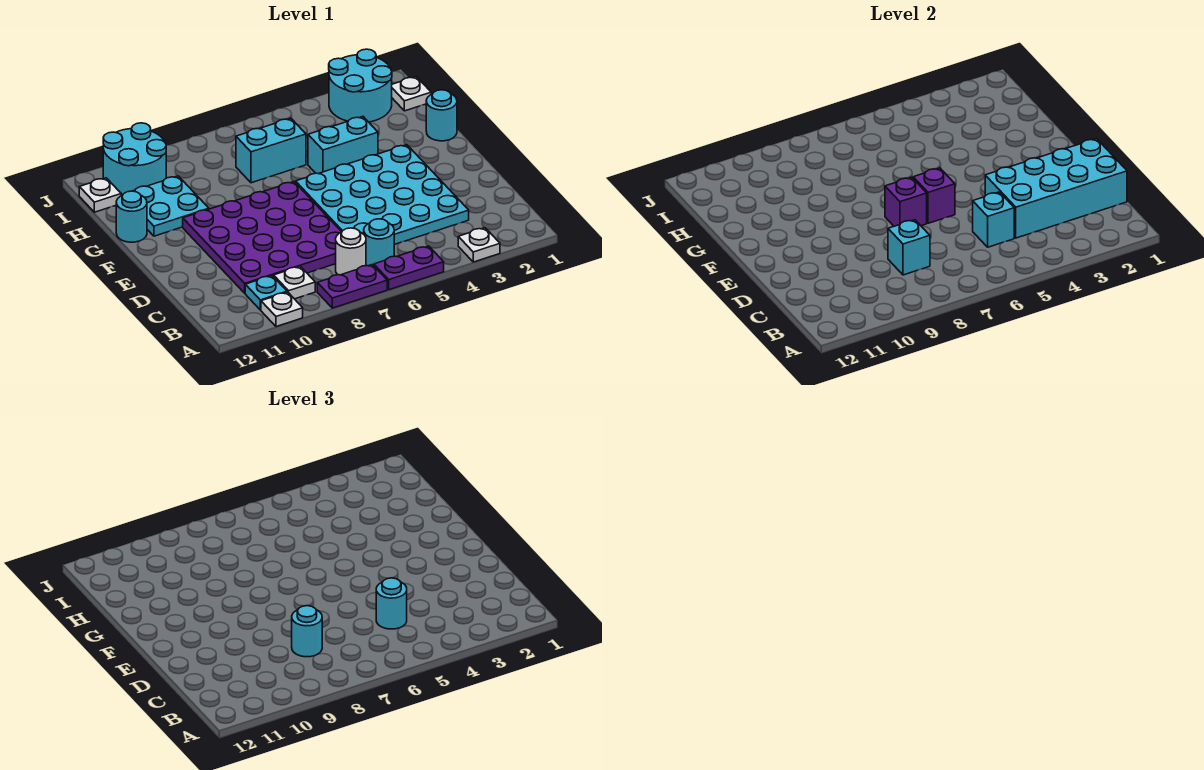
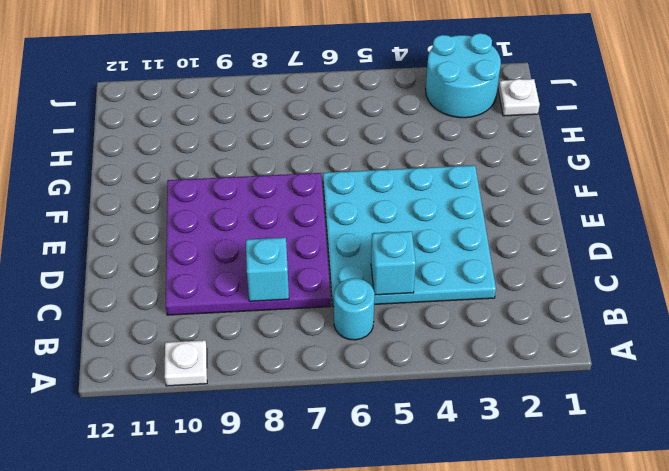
none -> white 1x1 plate [458,228,500,262]
none -> purple 1x2 plate [374,246,444,290]
none -> purple 1x2 plate [317,265,387,308]

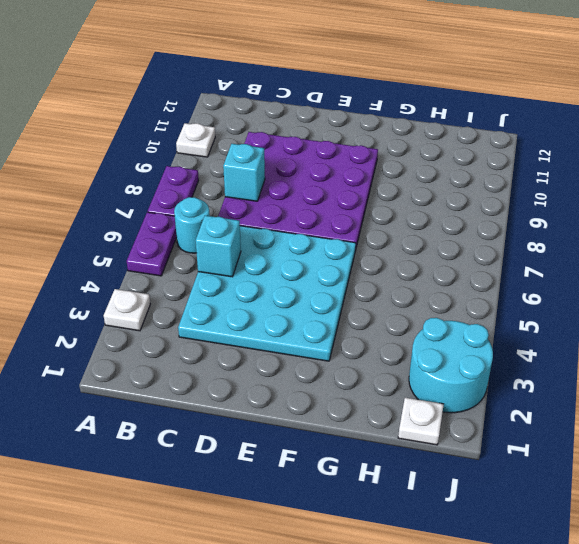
none -> white 1x1 round brick [336,228,366,275]
none -> white 1x1 plate [274,266,315,299]
none -> cyan 1x1 plate [245,276,287,310]

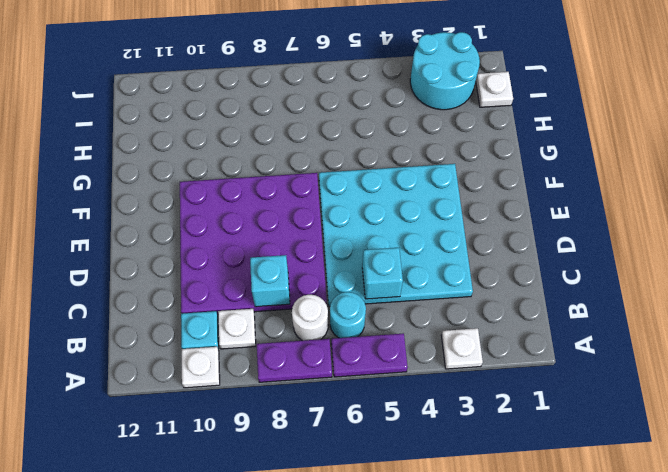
none -> cyan 1x1 round brick [426,90,457,141]
none -> cyan 1x2 brick [308,117,378,174]
none -> cyan 2x2 plate [134,176,209,236]

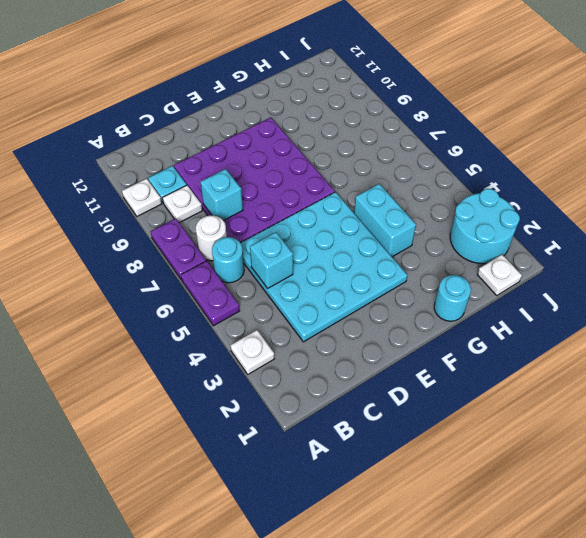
none -> cyan 2x2 plate [134,176,209,236]
none -> cyan 1x1 round brick [116,191,147,242]
none -> cyan 1x2 brick [236,118,306,183]

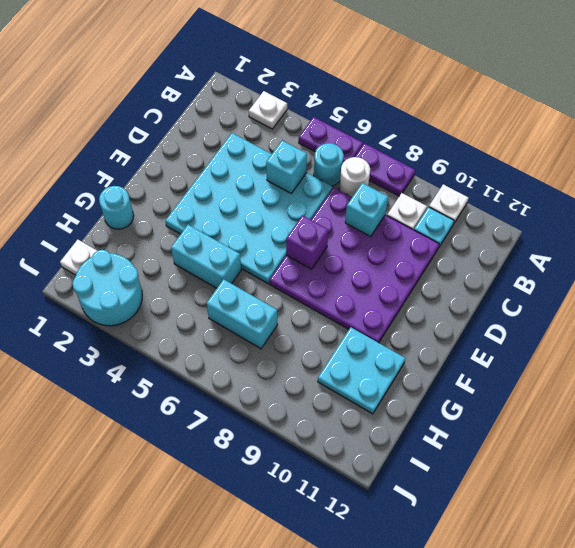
none -> cyan 1x1 round brick [116,191,147,242]
none -> cyan 2x2 round brick [103,123,166,195]
none -> white 1x1 plate [79,178,121,212]

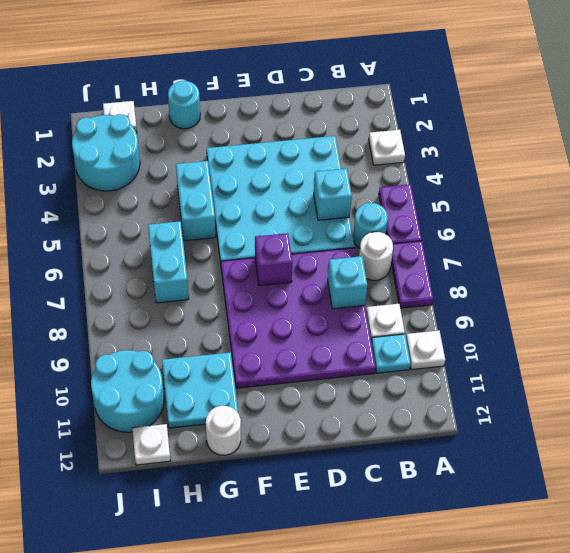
white 1x1 round brick [206,406,241,455] -> cyan 1x1 round brick [116,191,147,242]
none -> cyan 2x4 brick [985,139,1127,238]
none -> purple 1x1 brick [913,168,955,223]
none -> cyan 1x1 round brick [376,578,407,629]

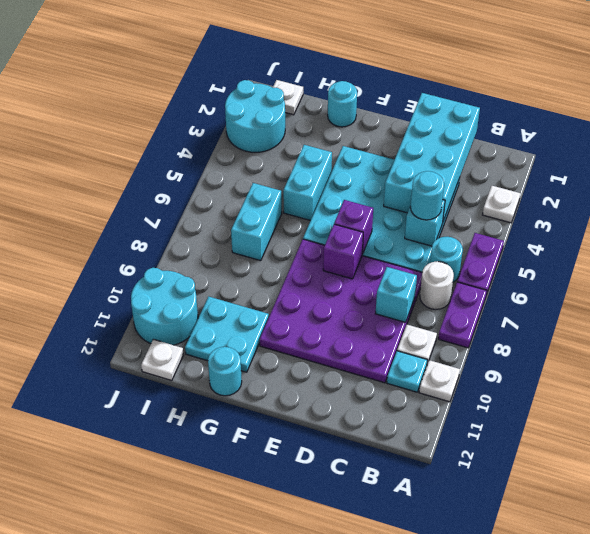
none -> cyan 1x1 round brick [292,606,322,657]

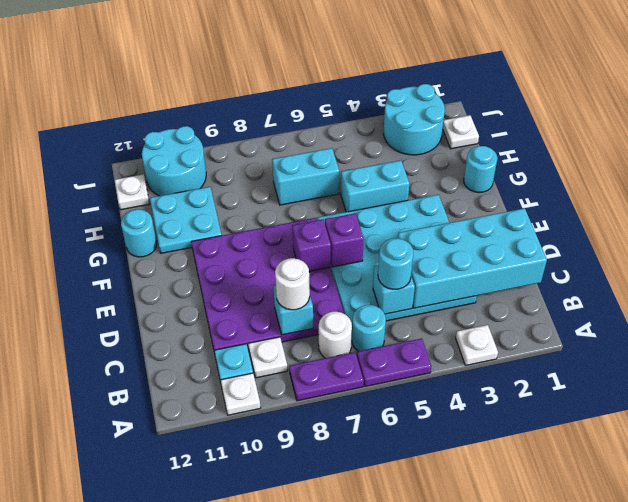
white 1x1 round brick [275,258,310,310] -> cyan 1x1 round brick [292,606,322,657]

